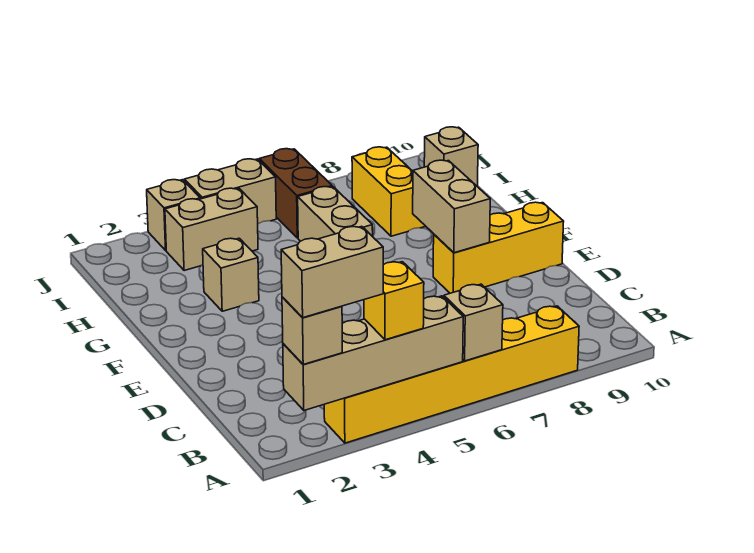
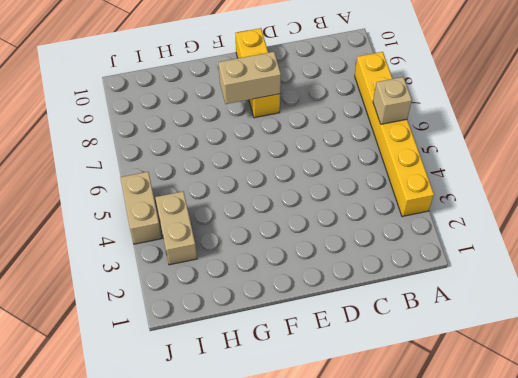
none -> tan 1x1 brick [203,238,259,311]
none -> tan 1x2 brick [298,187,373,241]
none -> yellow 1x2 brick [352,147,425,236]

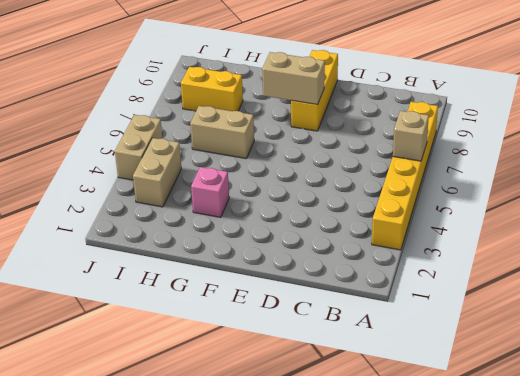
pink 1x1 brick [191,167,229,217] -> tan 1x1 brick [203,238,259,311]
none -> brown 1x2 brick [259,149,332,238]
none -> tan 1x1 brick [424,127,478,186]
none -> tan 1x1 brick [147,180,200,250]

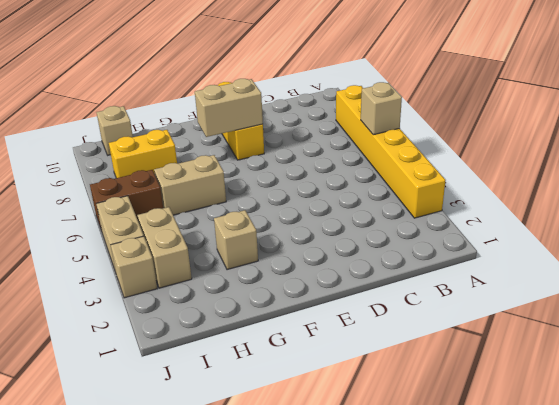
none -> tan 1x4 brick [283,296,463,410]
none -> tan 1x1 brick [282,297,342,364]
none -> yellow 1x1 brick [364,262,424,340]

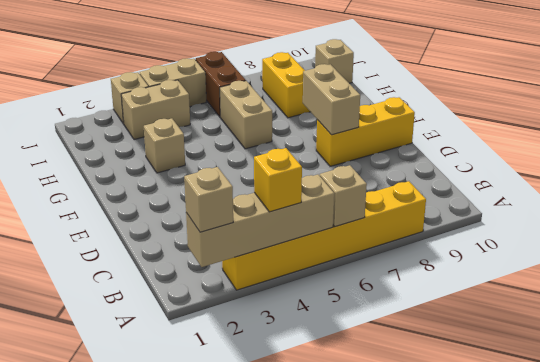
none -> tan 1x2 brick [281,226,383,318]

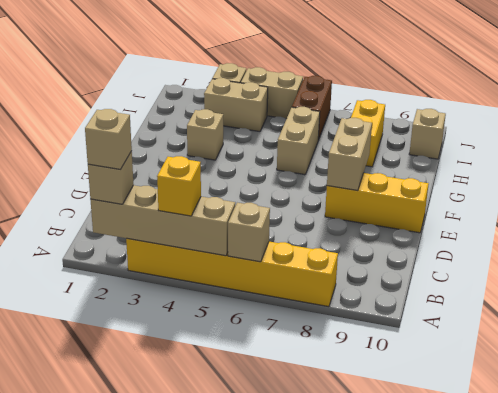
tan 1x1 brick [85,109,132,170] -> tan 1x2 brick [281,226,383,318]

